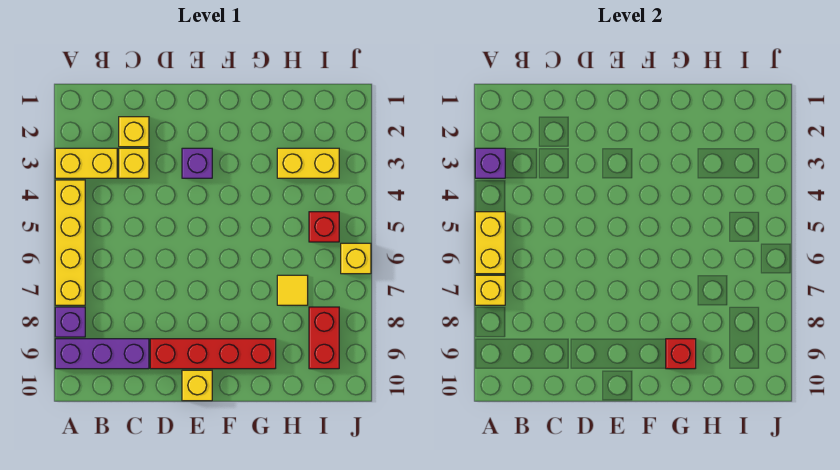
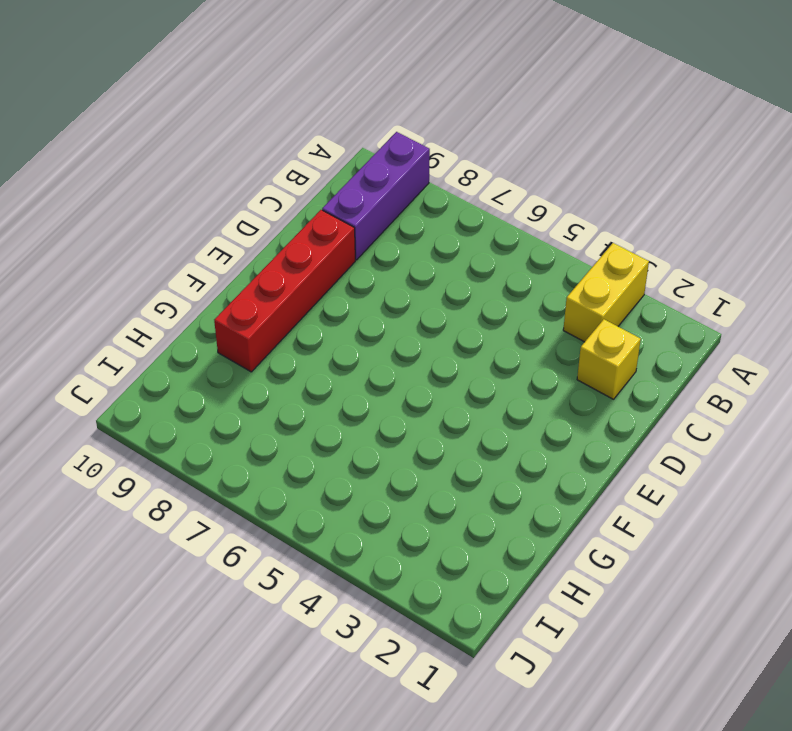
none -> yellow 1x4 brick [55,180,85,305]
none -> purple 1x1 brick [55,307,85,337]
none -> yellow 1x1 brick [119,148,149,178]

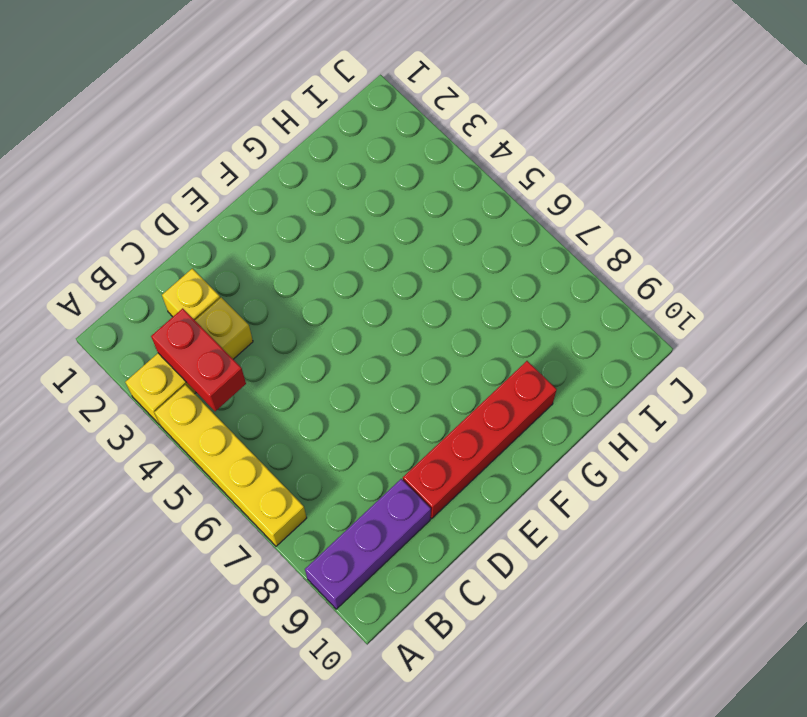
red 1x2 brick [151,308,246,411] -> red 1x2 brick moved to [309,307,339,369]
none -> purple 1x1 brick [55,307,85,337]
none -> purple 1x1 brick [182,148,212,178]
none -> yellow 1x1 brick [182,370,212,401]

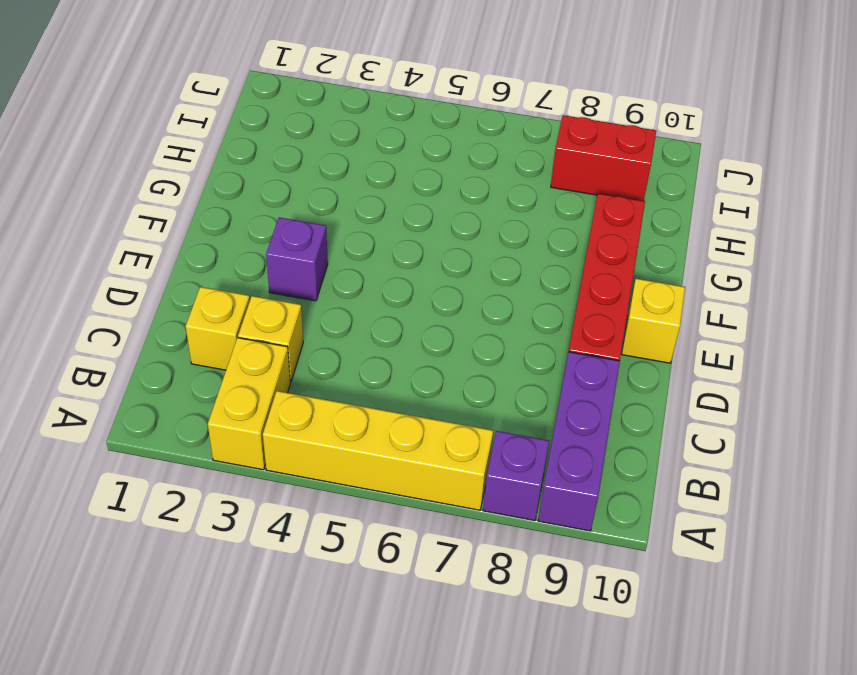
none -> yellow 1x2 brick [277,148,339,178]
none -> yellow 1x1 tile [277,275,308,305]
none -> red 1x1 brick [309,212,339,242]

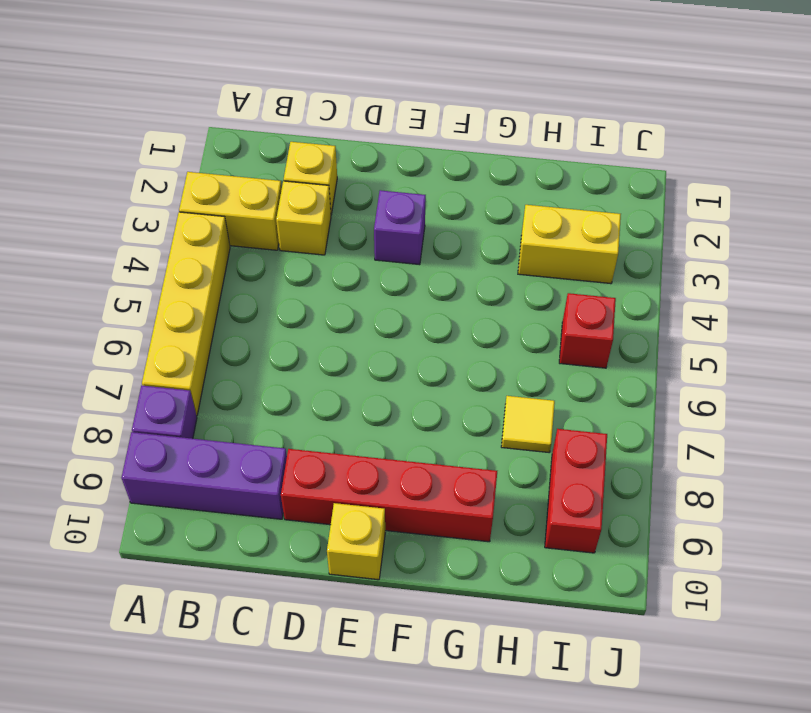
none -> yellow 1x1 brick [341,243,371,274]
none -> purple 1x1 brick [475,148,505,178]
none -> yellow 1x2 brick [475,212,505,274]

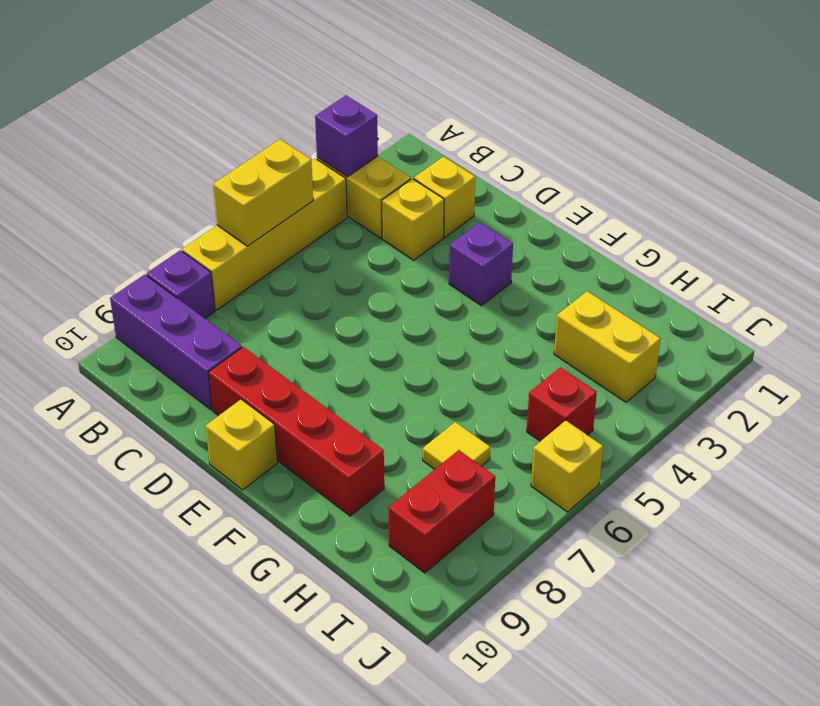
none -> yellow 1x1 brick [475,275,505,305]
none -> red 1x1 brick [666,339,696,369]

